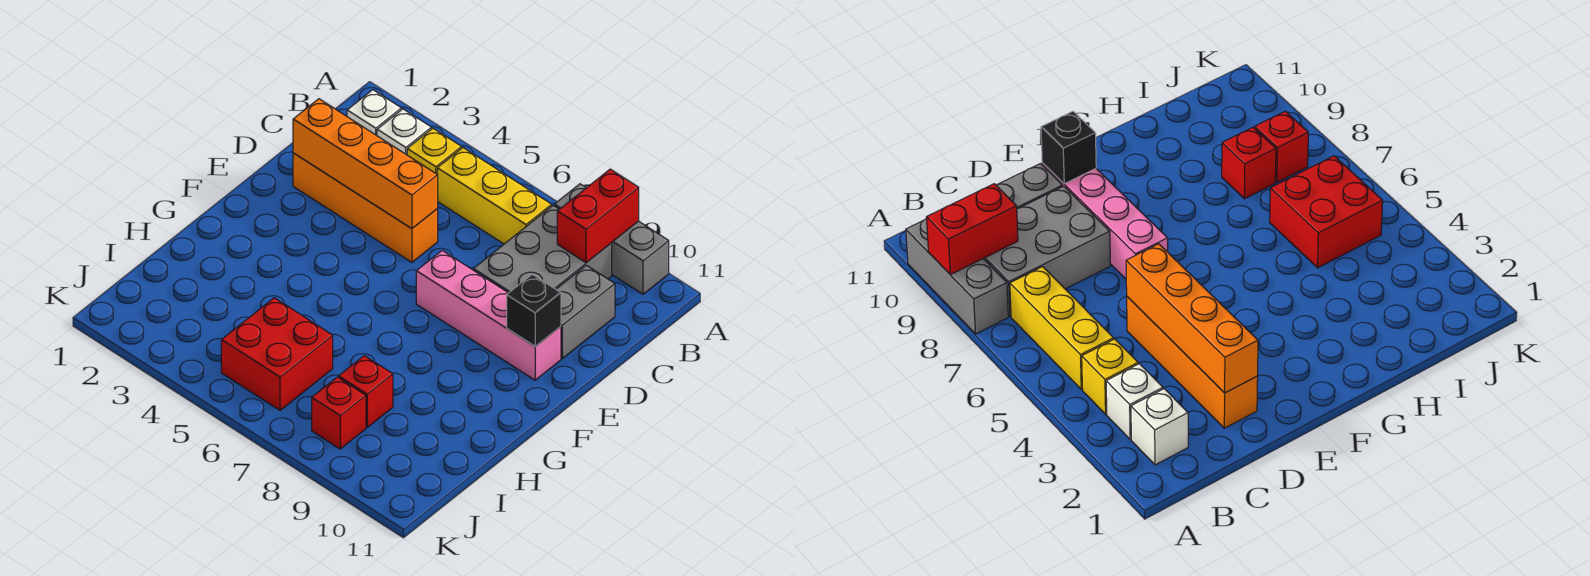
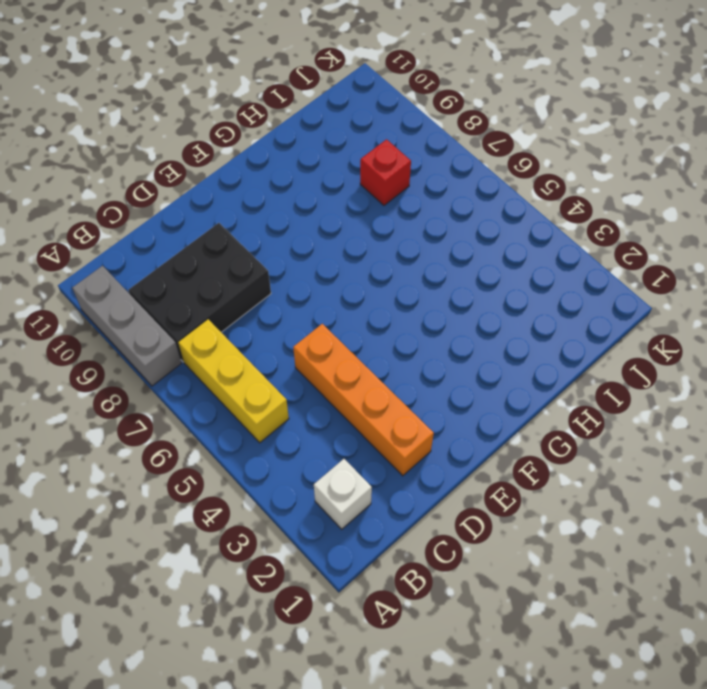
black 2x3 brick [128,223,271,362] -> grey 2x3 brick [473,205,612,293]
none -> white 1x1 brick [377,109,431,155]
none -> yellow 1x1 brick [407,128,462,174]
none -> grey 1x2 brick [556,265,615,359]

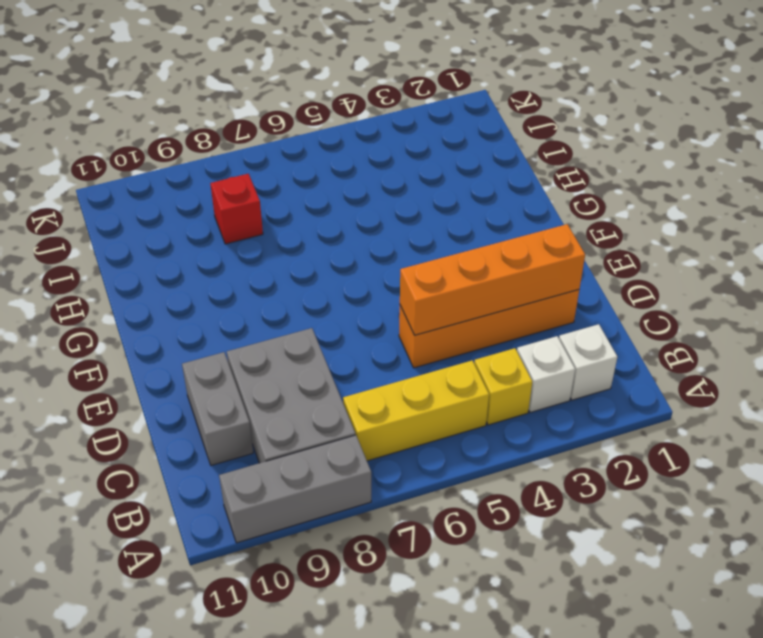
none -> pink 1x4 brick [416,251,561,380]
none -> red 2x2 brick [221,298,333,410]
none -> red 1x1 brick [312,377,366,449]

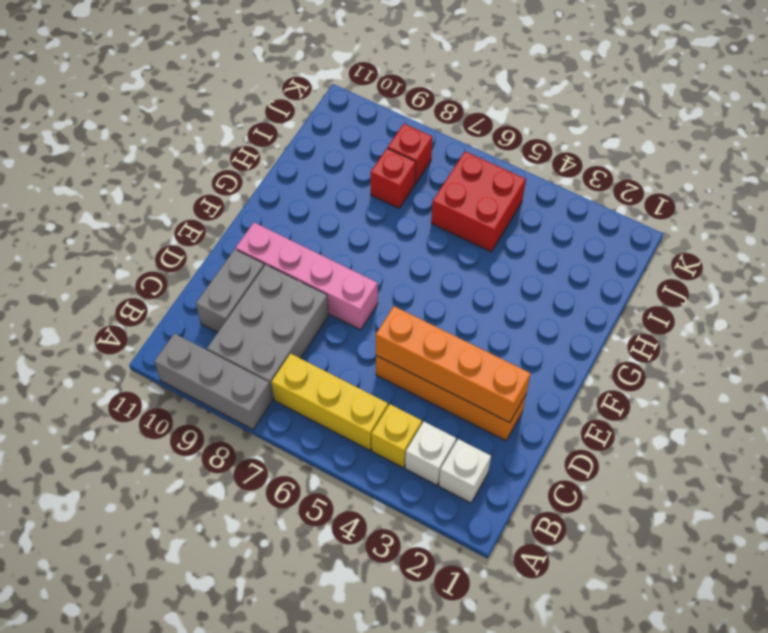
none -> red 1x2 brick [557,169,639,263]
none -> black 1x1 brick [507,274,561,346]

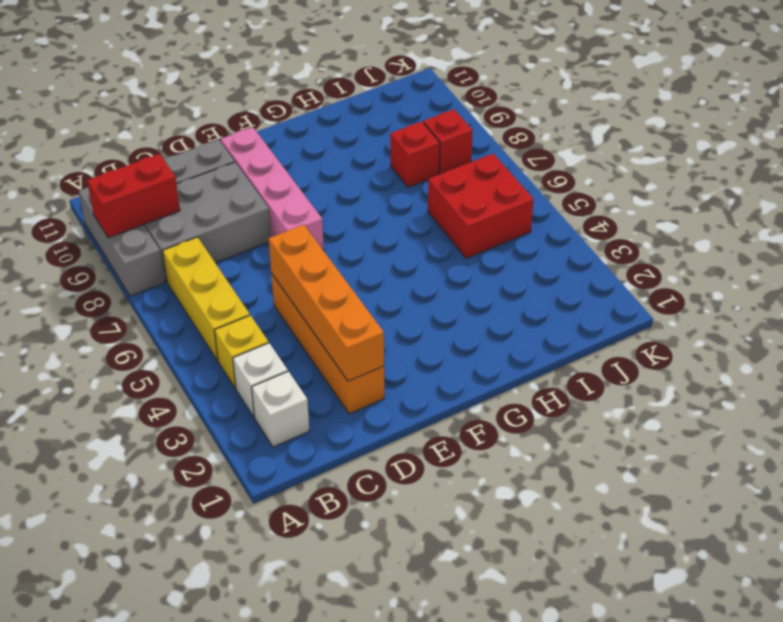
none -> black 1x1 brick [507,274,561,346]

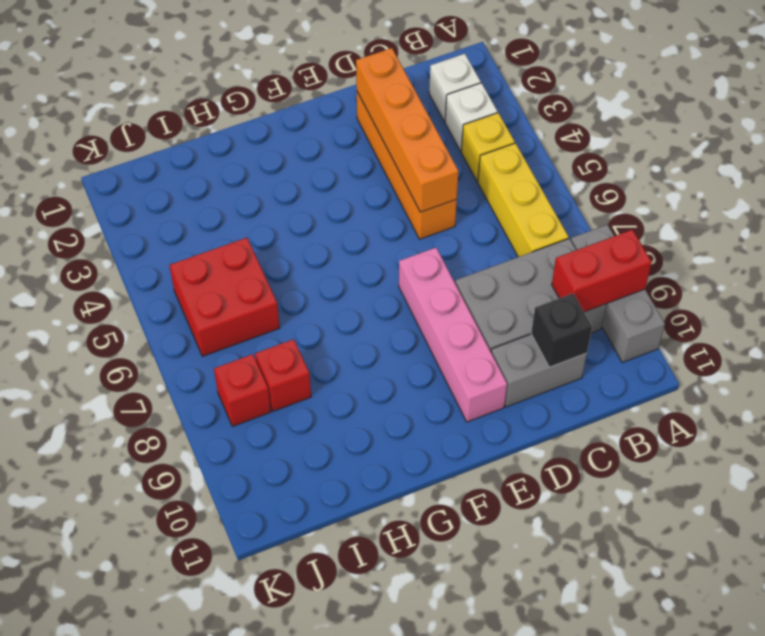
black 1x1 brick [531,293,592,367] -> black 1x1 brick moved to [507,274,561,346]

